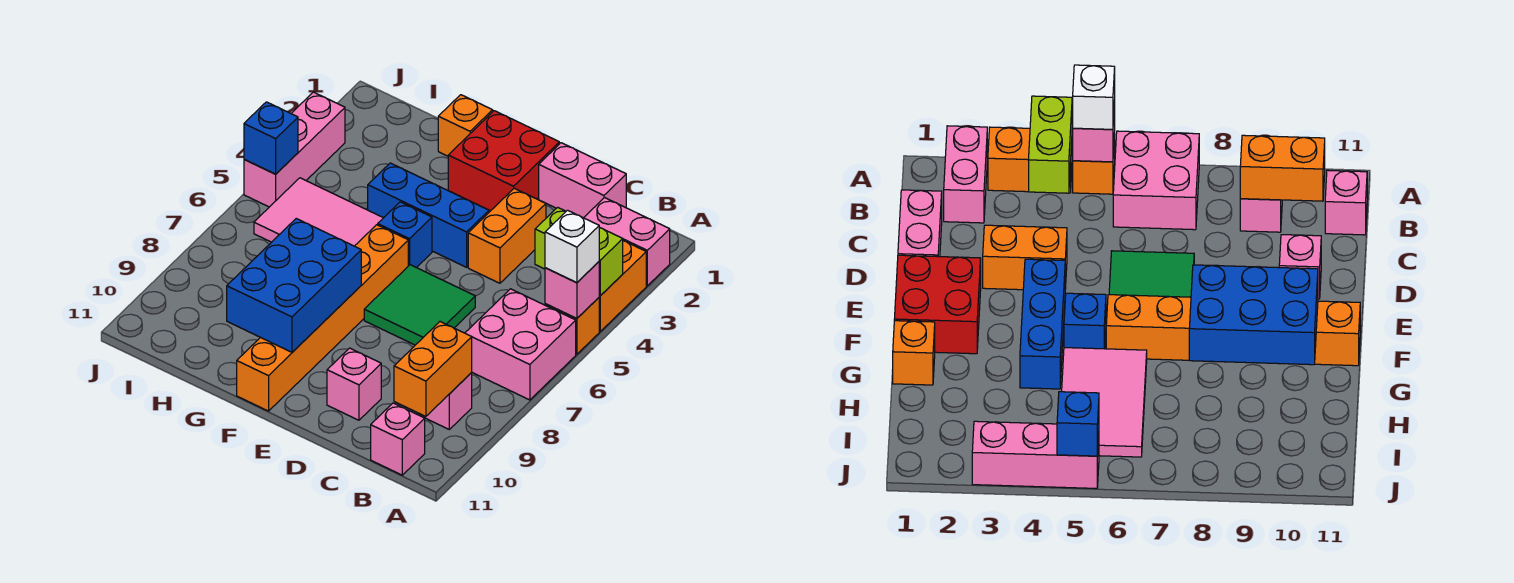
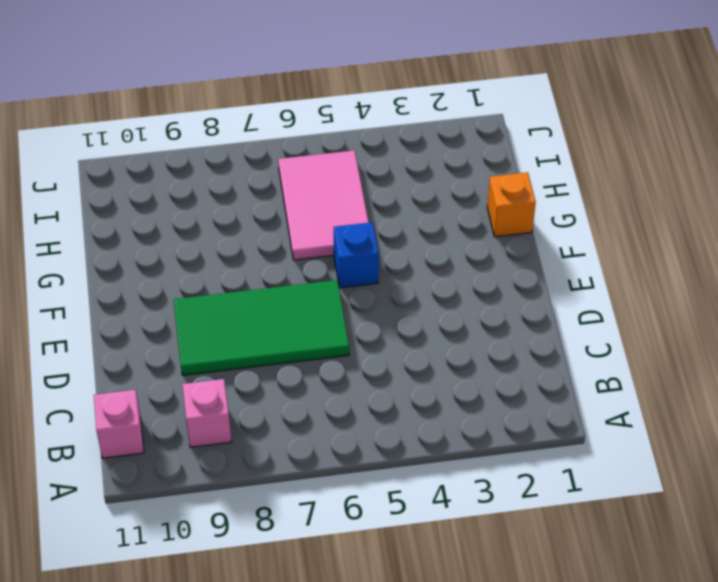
green 2x4 tile [174,280,349,375] -> green 2x2 tile [364,265,475,345]
none -> pink 1x2 brick [584,198,670,286]
none -> orange 1x2 brick [599,241,646,331]
none -> orange 1x1 brick [545,298,599,354]

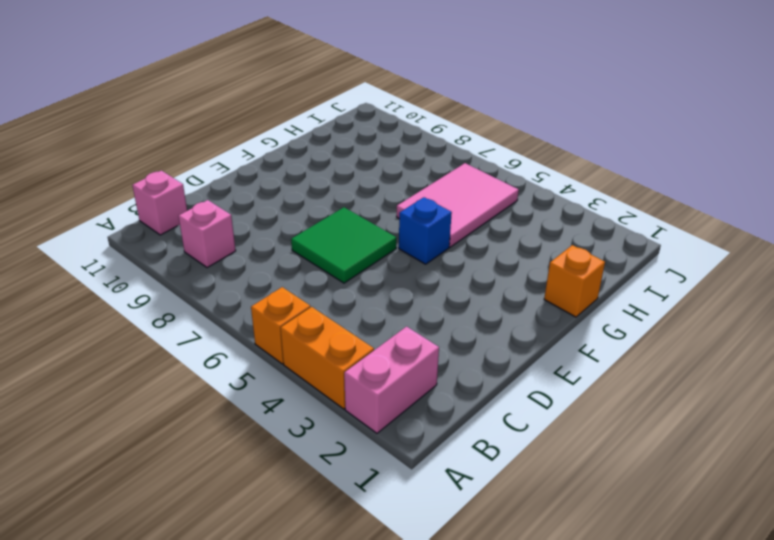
none -> pink 2x2 brick [465,289,576,400]
none -> pink 1x2 brick [539,143,626,218]
none -> orange 1x2 brick [468,188,546,283]

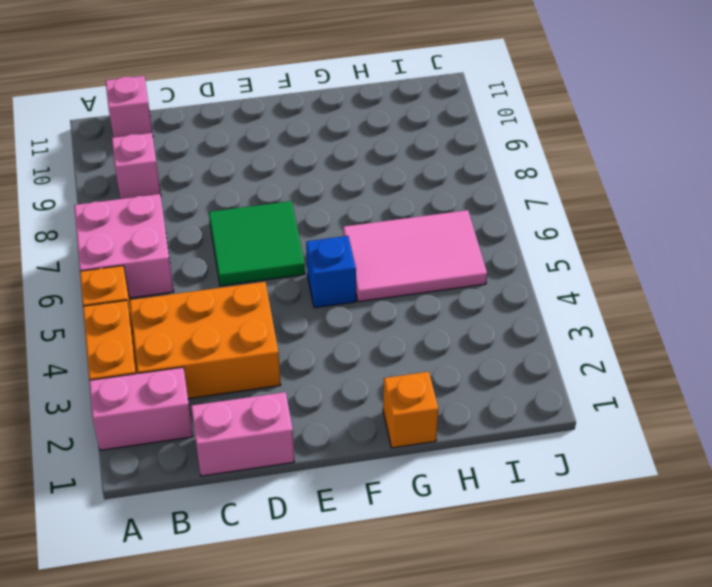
orange 2x3 brick [130,282,281,399] -> orange 1x2 brick [468,188,546,283]
none -> pink 1x1 brick [327,348,381,420]
none -> red 2x2 brick [448,111,559,211]
none -> blue 1x3 brick [368,163,489,267]

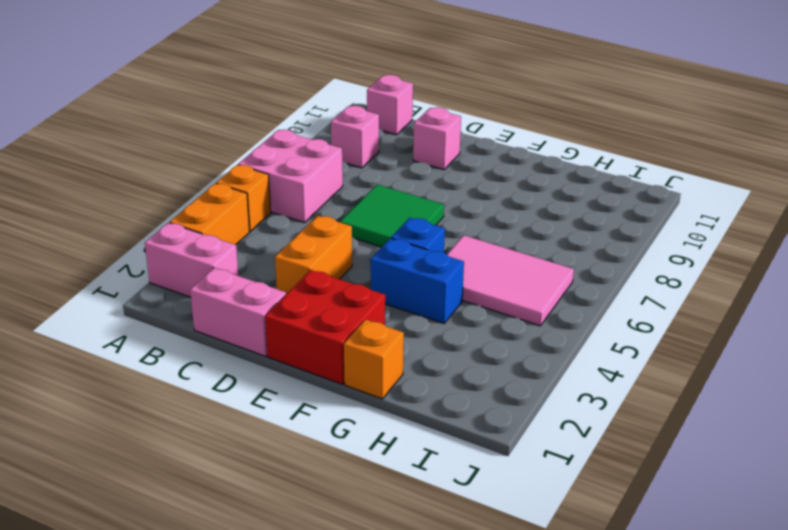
blue 1x2 brick [371,238,464,323] -> blue 1x3 brick [368,163,489,267]
none -> orange 1x6 brick [237,225,408,411]
none -> pink 1x3 brick [244,92,345,207]
none -> lime 1x2 brick [535,207,623,296]

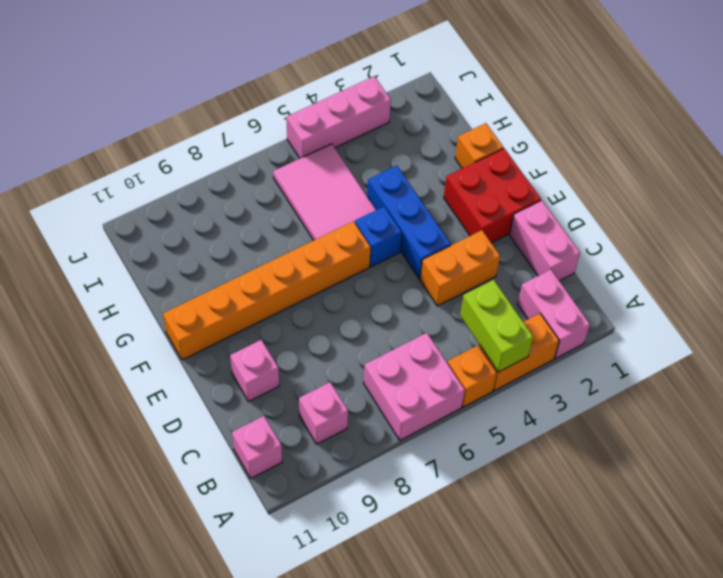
none -> green 2x2 tile [364,265,475,345]
none -> pink 1x1 brick [545,262,599,319]
none -> orange 1x2 brick [394,322,472,417]

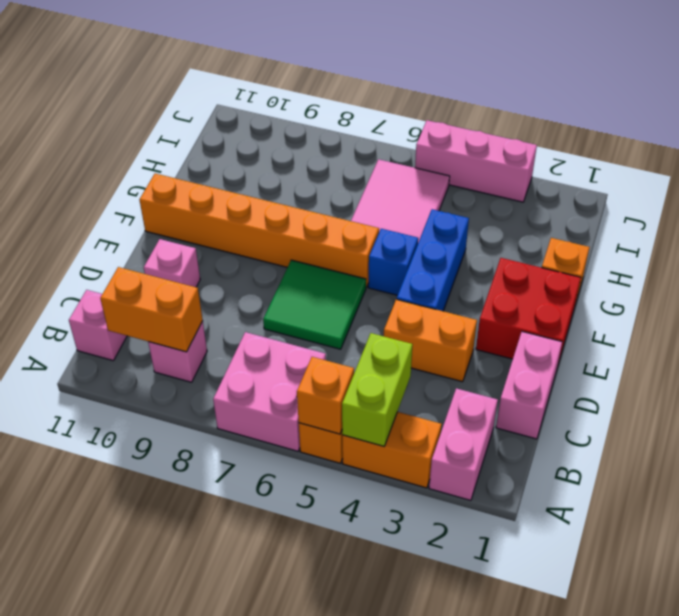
orange 1x1 brick [297,357,354,434] -> pink 1x1 brick [545,262,599,319]
none -> blue 2x3 brick [227,219,361,352]
none -> blue 1x1 brick [244,102,298,174]
none -> white 1x1 brick [545,210,599,283]

